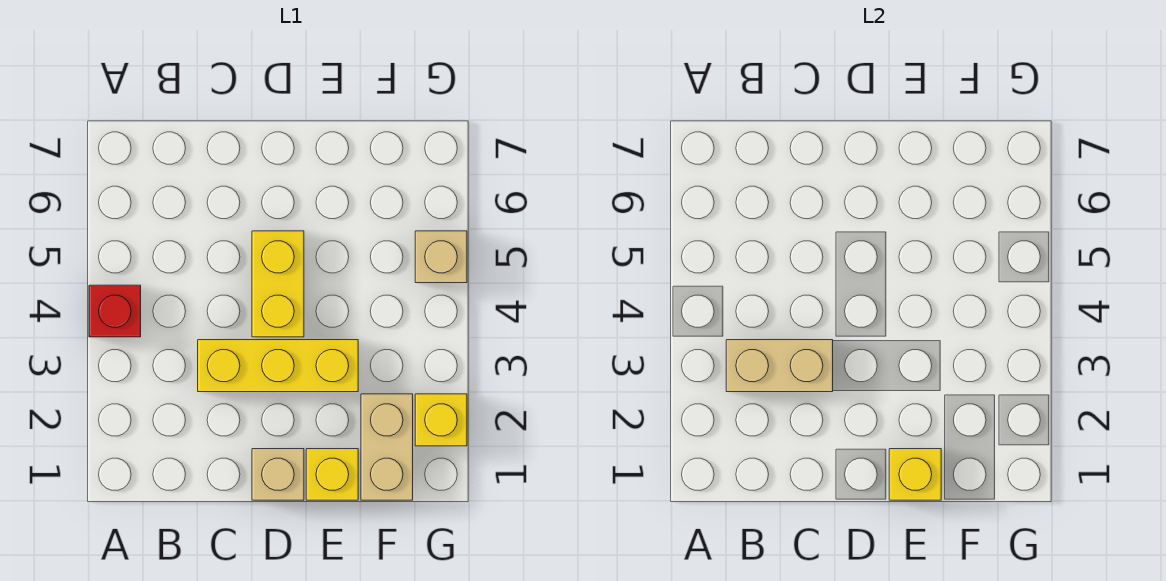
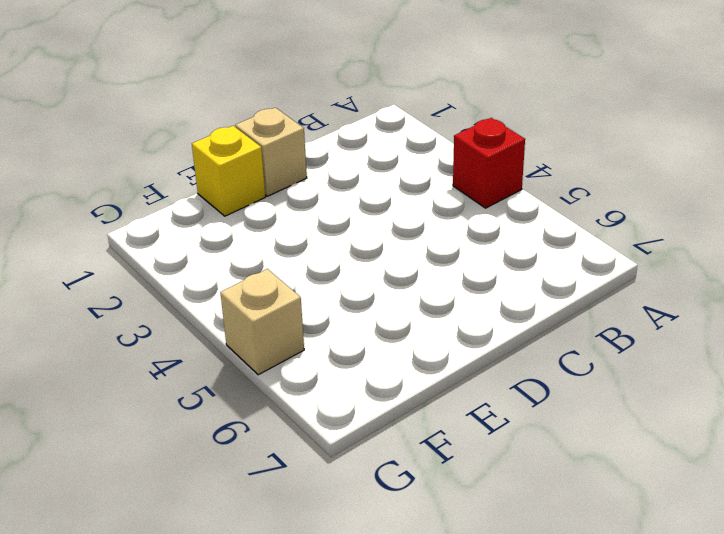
none -> yellow 1x3 brick [198,340,358,392]
none -> yellow 1x2 brick [252,231,304,337]

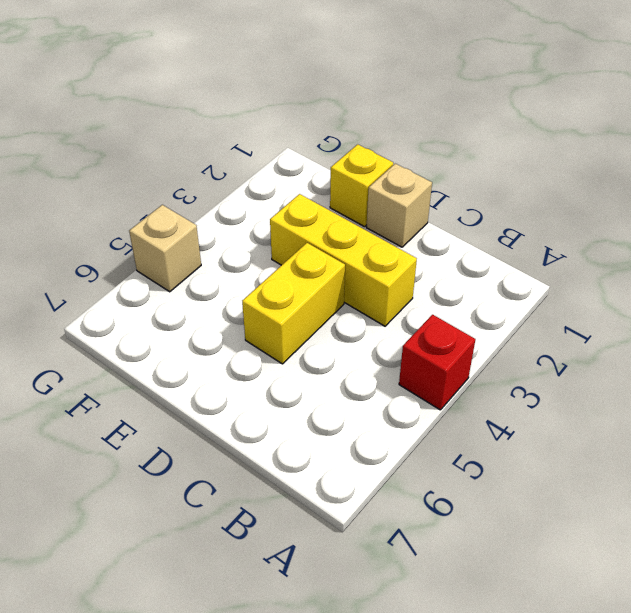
none -> tan 1x2 brick [361,394,413,500]
none -> yellow 1x1 brick [415,394,467,446]

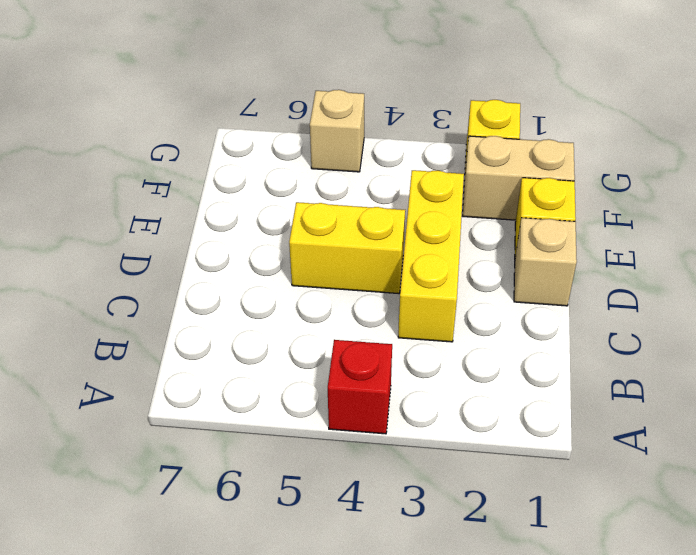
none -> tan 1x2 brick [726,340,833,392]
none -> yellow 1x1 brick [889,449,941,500]

